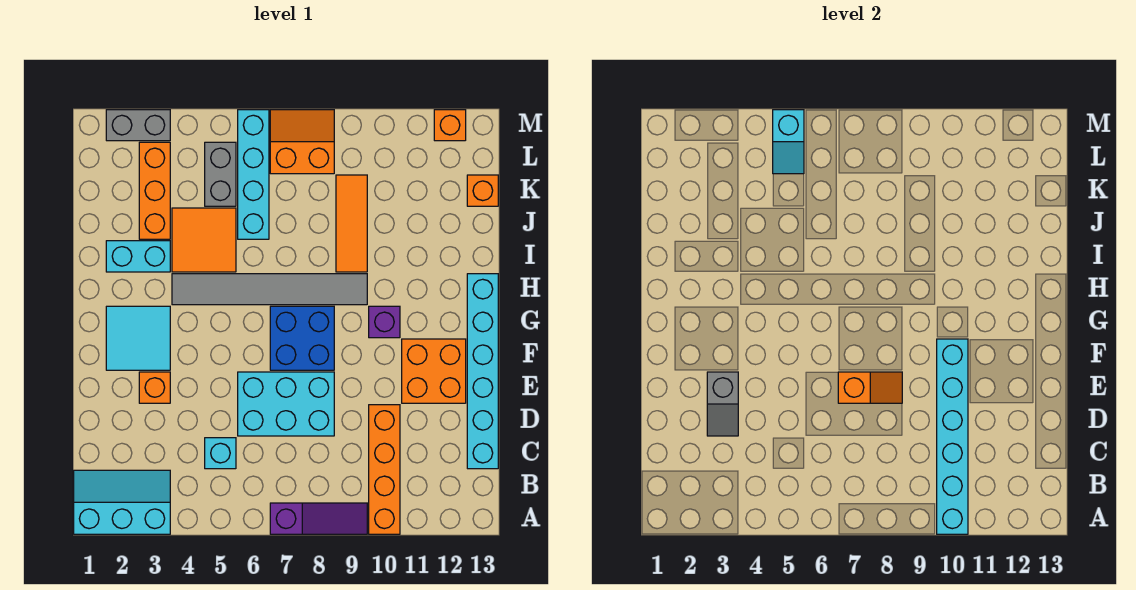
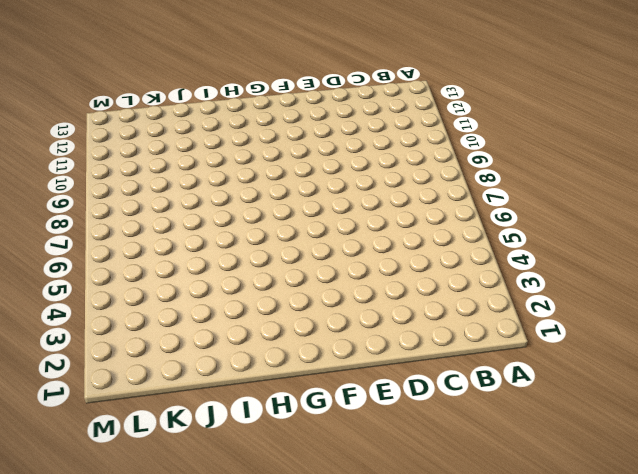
none -> cyan 2x3 slope [74,470,170,534]
none -> purple 1x3 slope [270,503,367,534]
none -> orange 1x4 brick [369,405,400,534]

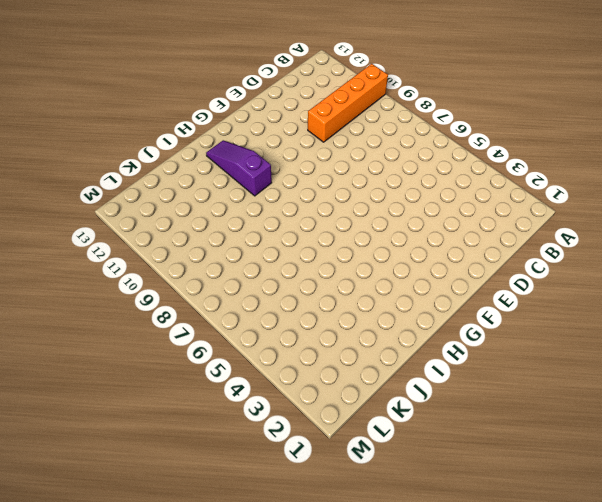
purple 1x3 slope [206,140,272,196] -> purple 1x3 slope moved to [270,503,367,534]
none -> cyan 2x3 slope [74,470,170,534]
none -> cyan 1x1 brick [205,438,236,469]
none -> cyan 1x6 brick [467,274,498,469]

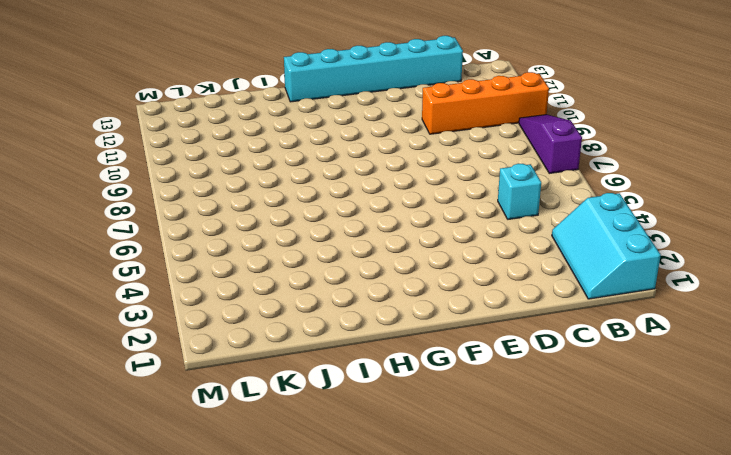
none -> cyan 2x3 brick [238,372,334,436]
none -> orange 1x1 brick [139,372,170,403]
none -> orange 2x2 brick [402,339,466,403]

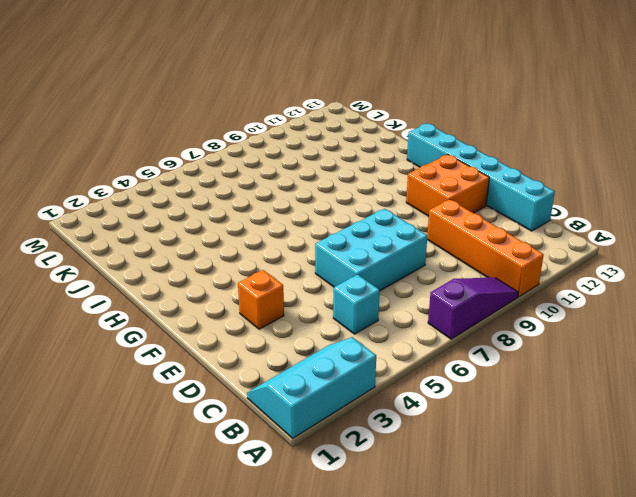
none -> cyan 2x2 tile [106,306,170,370]
none -> blue 2x2 brick [270,306,334,370]
none -> purple 1x1 brick [369,306,400,338]

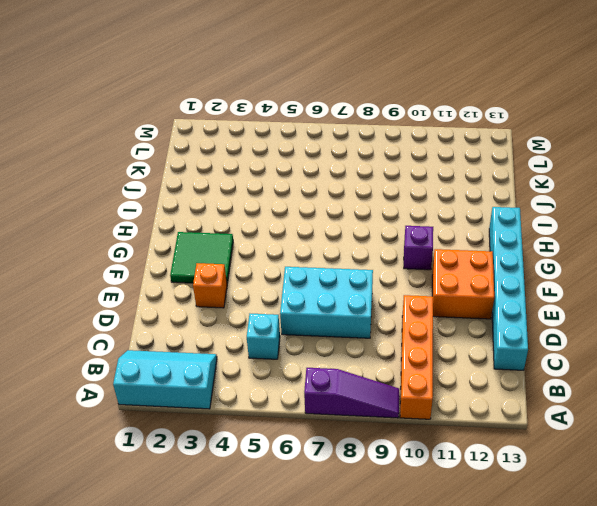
green 2x2 tile [170,232,233,283] -> cyan 2x2 tile [106,306,170,370]
none -> blue 2x2 brick [270,306,334,370]
none -> grey 1x6 tile [172,274,367,305]
none -> cyan 1x2 brick [106,241,170,272]

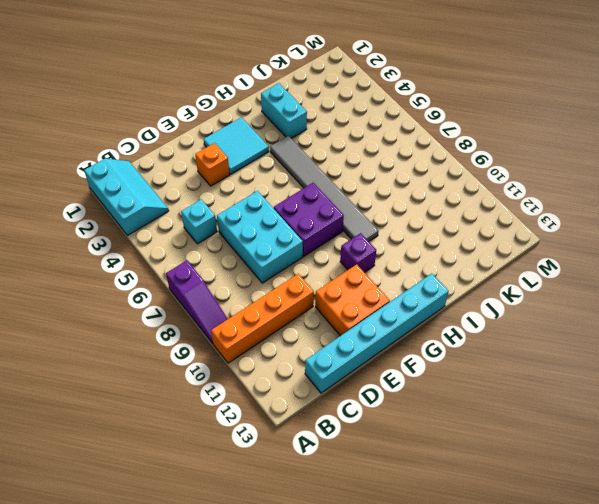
purple 2x2 brick [274,183,344,256] -> blue 2x2 brick [270,306,334,370]
none -> orange 2x2 tile [172,208,236,272]
none -> orange 1x3 tile [336,175,367,272]
none -> orange 1x3 brick [139,142,170,239]

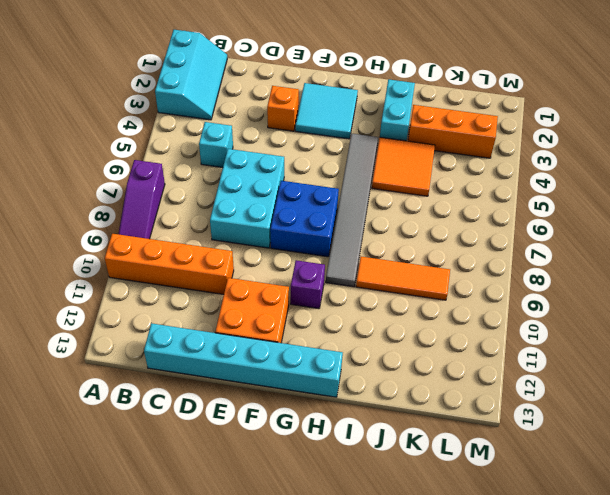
none -> cyan 1x4 brick [238,110,269,239]
none -> grey 1x2 brick [205,142,236,206]
none -> orange 1x1 brick [467,175,498,206]

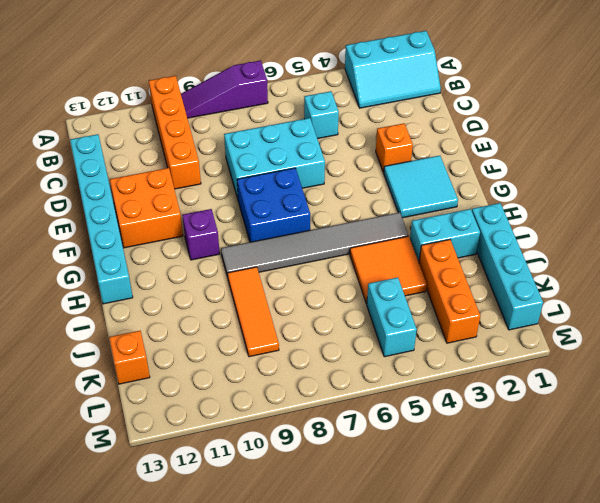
cyan 1x4 brick [472,203,543,330] -> cyan 1x4 brick moved to [238,110,269,239]
cyan 1x2 brick [367,277,417,357] -> grey 1x2 brick [205,142,236,206]
none -> orange 2x2 slope [270,110,334,174]
none -> grey 1x2 brick [106,110,170,141]
none -> orange 1x1 brick [434,110,466,141]

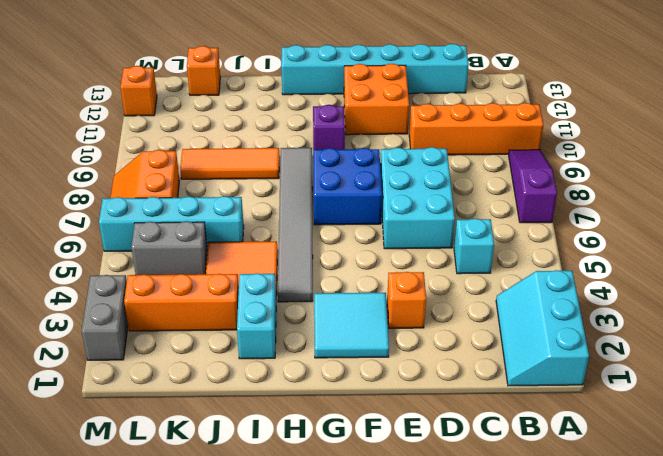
none -> cyan 1x6 brick [937,339,968,534]
none -> grey 1x2 slope [707,372,738,436]
none -> orange 1x2 slope [838,372,902,403]

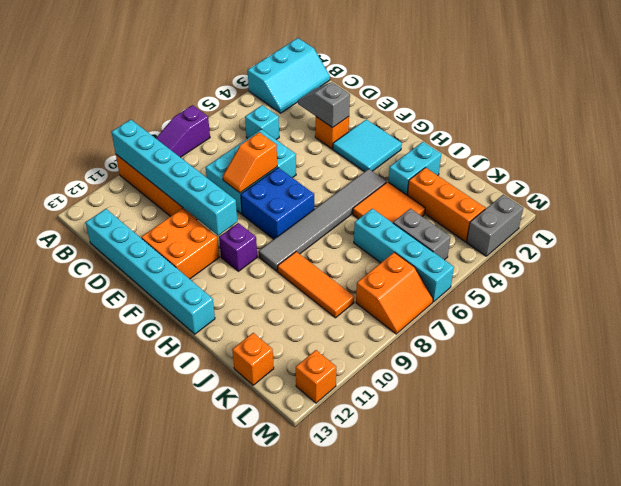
none -> cyan 1x2 slope [773,110,804,174]

